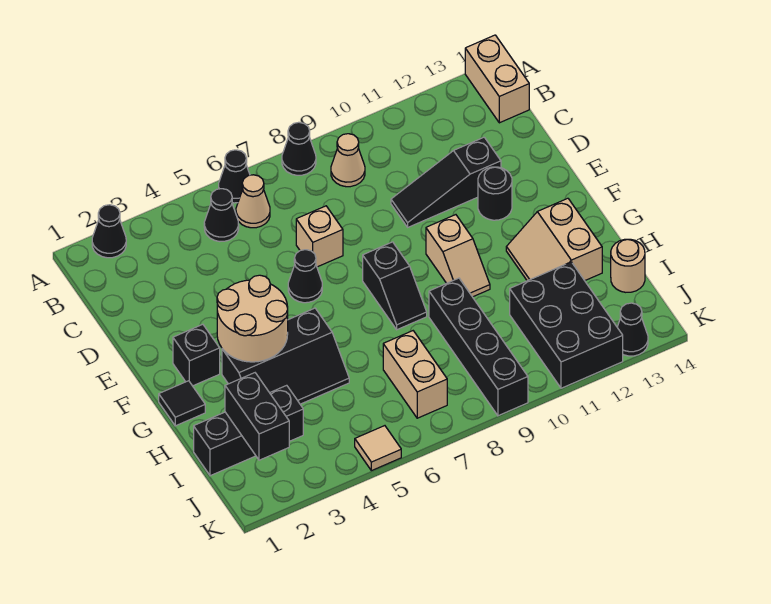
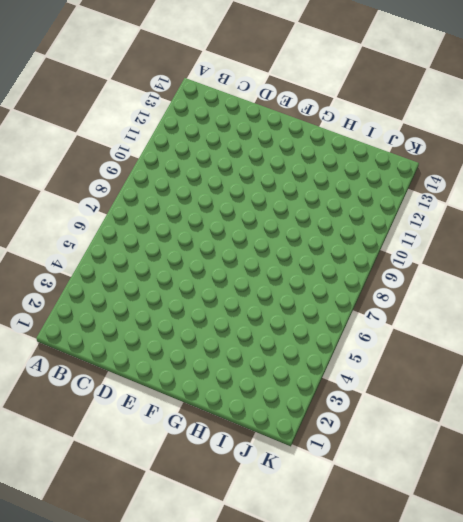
none -> black 1x1 cone [92,205,126,258]
none -> black 1x1 cone [219,150,250,203]
none -> black 1x1 cone [282,122,316,175]

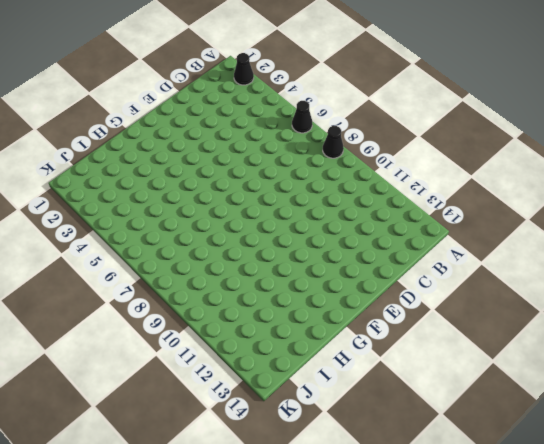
none -> tan 1x2 brick [465,35,529,123]
none -> black 1x1 cone [204,189,239,242]
none -> tan 1x1 cone [236,175,270,228]

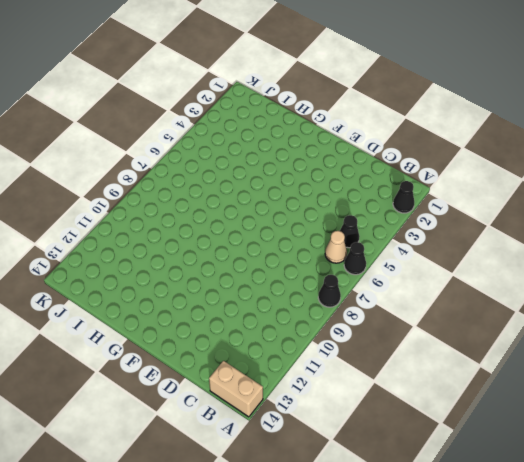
none -> tan 1x1 cone [331,134,365,187]
none -> tan 1x1 brick [296,206,343,267]
none -> black 1x3 slope [391,137,501,227]

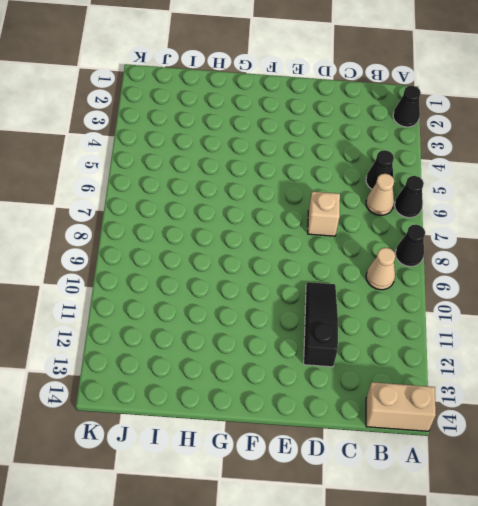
none -> black 1x1 cone [288,250,322,303]
none -> black 1x1 round brick [478,167,512,220]
none -> black 1x1 brick [173,324,220,386]

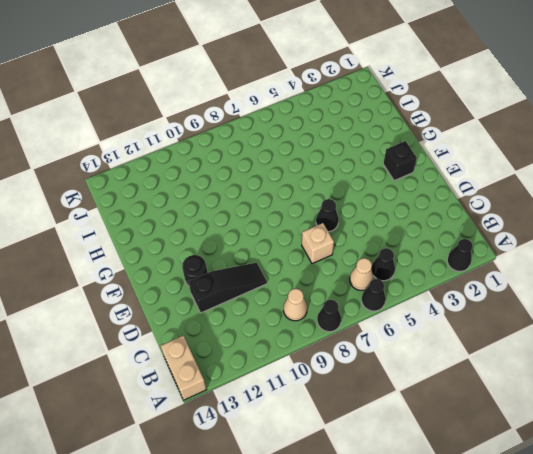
none -> black 1x2 slope [363,242,427,330]
none -> tan 1x2 slope [426,215,490,297]
none -> black 1x1 tile [159,381,205,426]

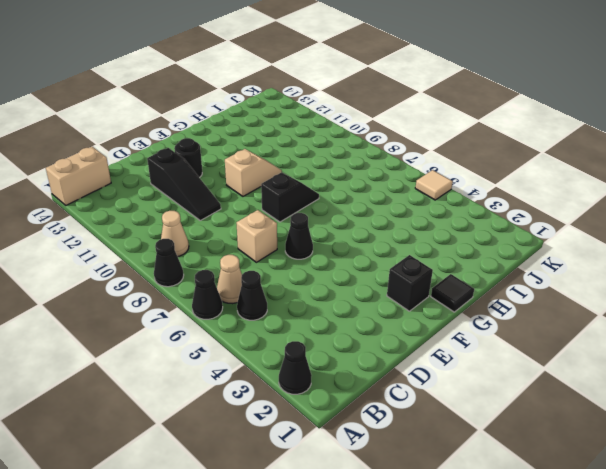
none -> black 2x3 slope [222,308,349,404]
none -> tan 2x2 slope [506,198,602,281]
none -> black 1x4 brick [429,278,528,416]

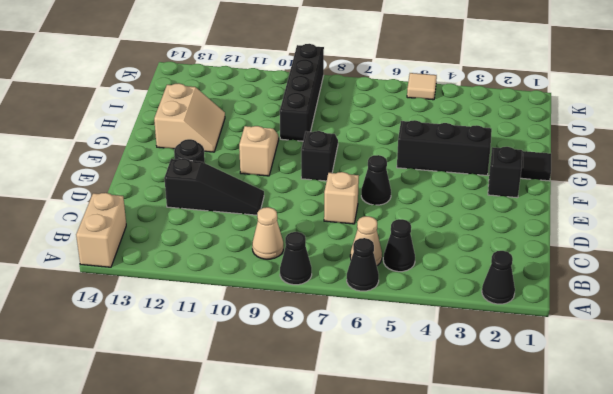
none -> black 1x3 brick [194,385,303,476]
none -> tan 1x2 brick [383,331,447,418]
none -> black 2x3 brick [510,262,623,388]

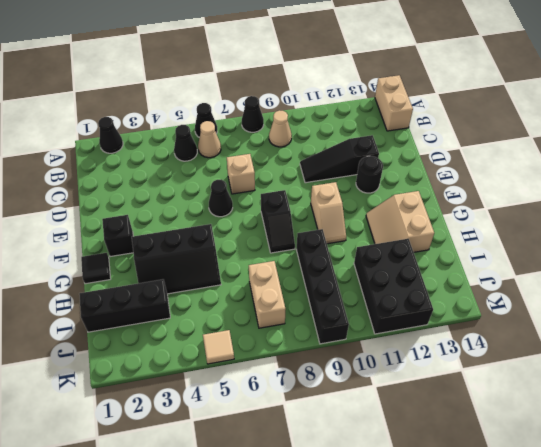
none -> tan 1x1 round brick [611,239,645,292]
none -> black 1x1 cone [617,303,648,356]
none -> tan 2x2 round brick [217,275,288,362]

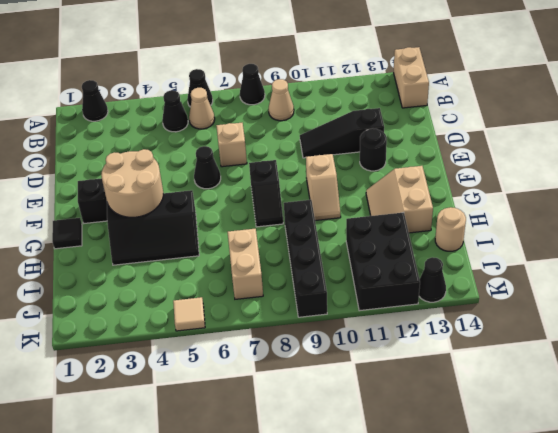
none -> black 1x3 brick [194,385,303,476]
none -> black 1x2 brick [225,373,289,460]

